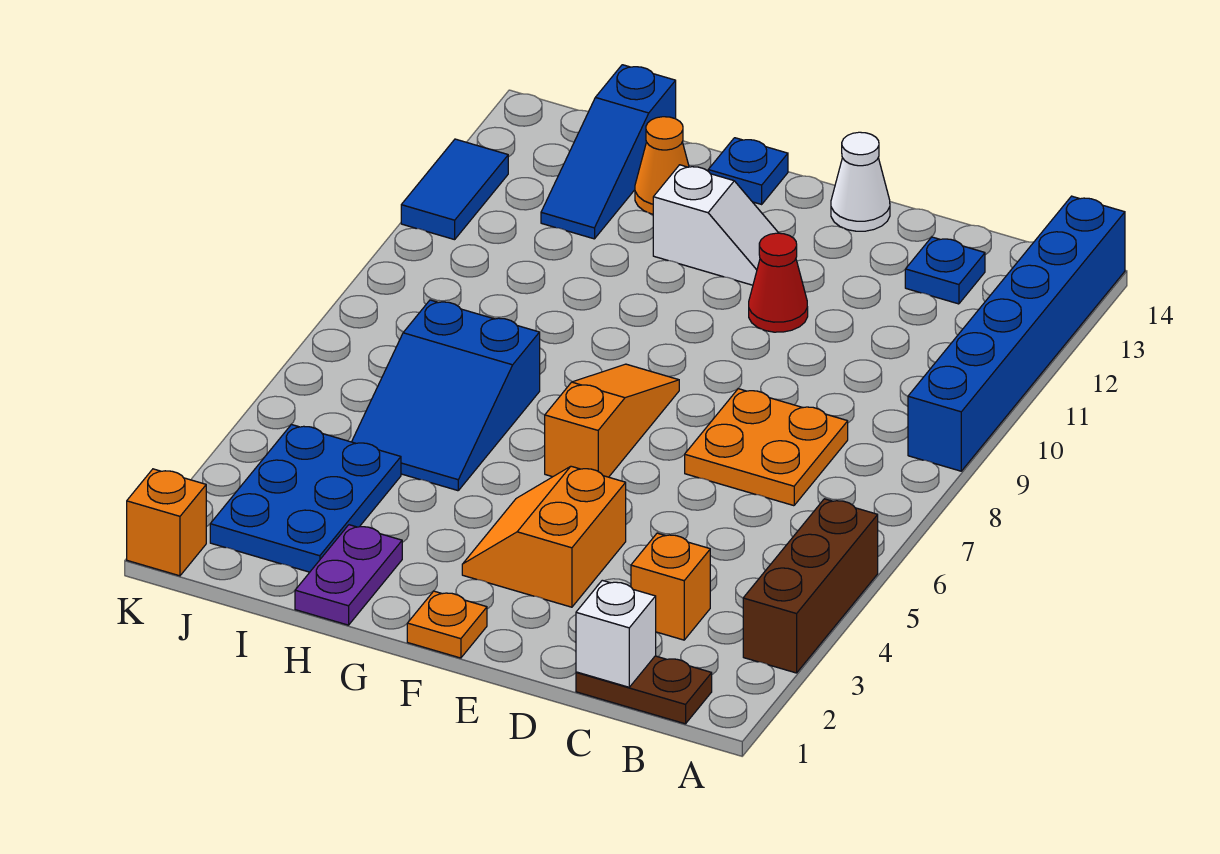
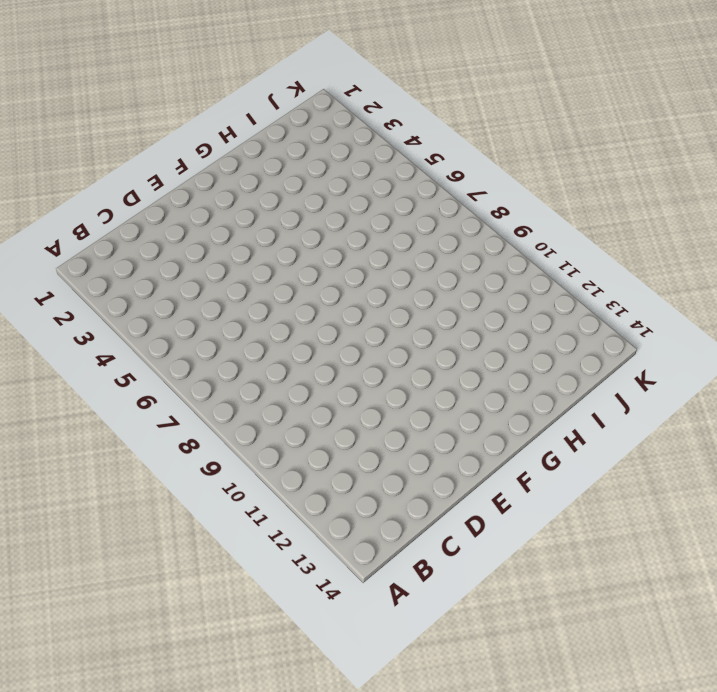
none -> brown 1x3 brick [743,499,878,673]
none -> blue 1x6 brick [908,196,1125,471]
none -> brown 1x2 plate [576,656,712,724]

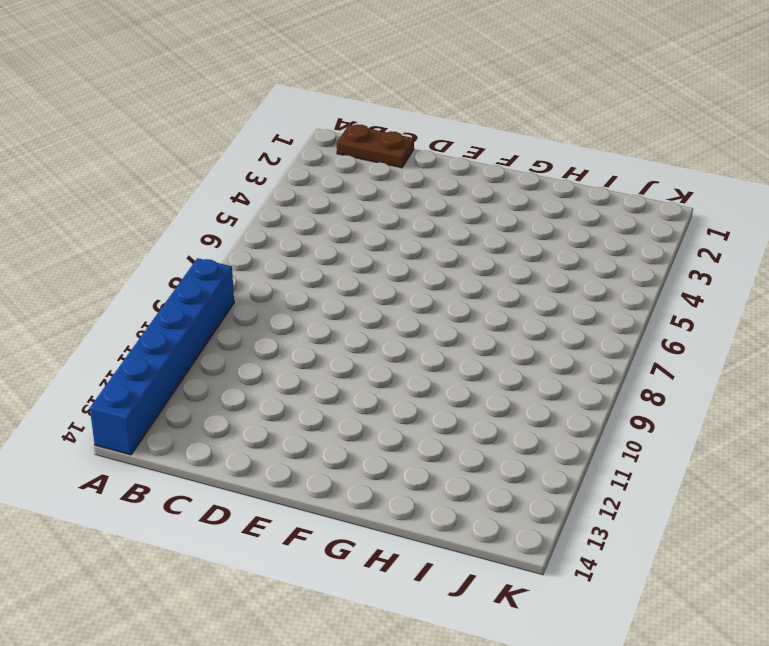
none -> brown 1x3 brick [743,499,878,673]
none -> orange 1x1 brick [631,533,710,640]
none -> orange 2x2 plate [685,389,848,506]

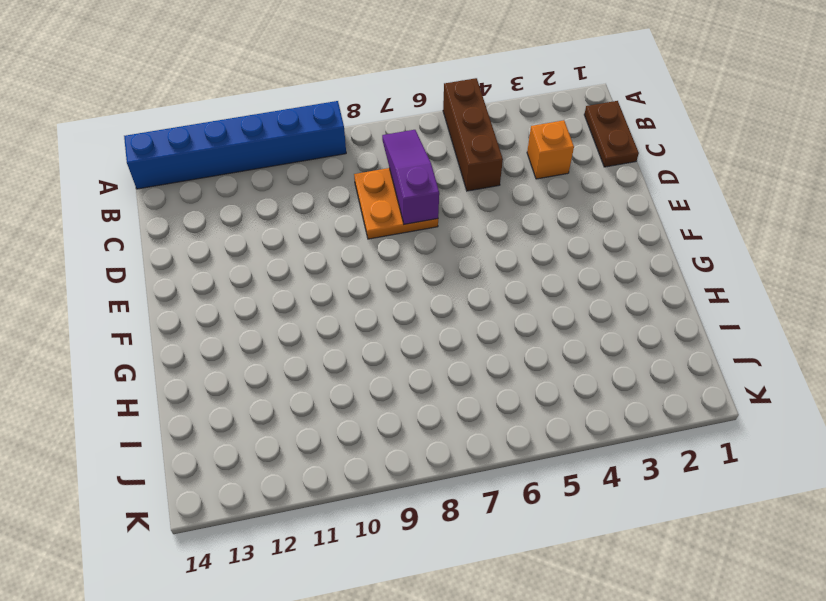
brown 1x3 brick [443,78,503,191] -> brown 1x3 brick turned to [743,499,878,673]
purple 1x3 slope [382,130,439,224] -> none
none -> blue 1x1 plate [905,237,985,304]
none -> orange 2x2 slope [462,466,626,607]
none -> red 1x1 cone [749,233,808,332]

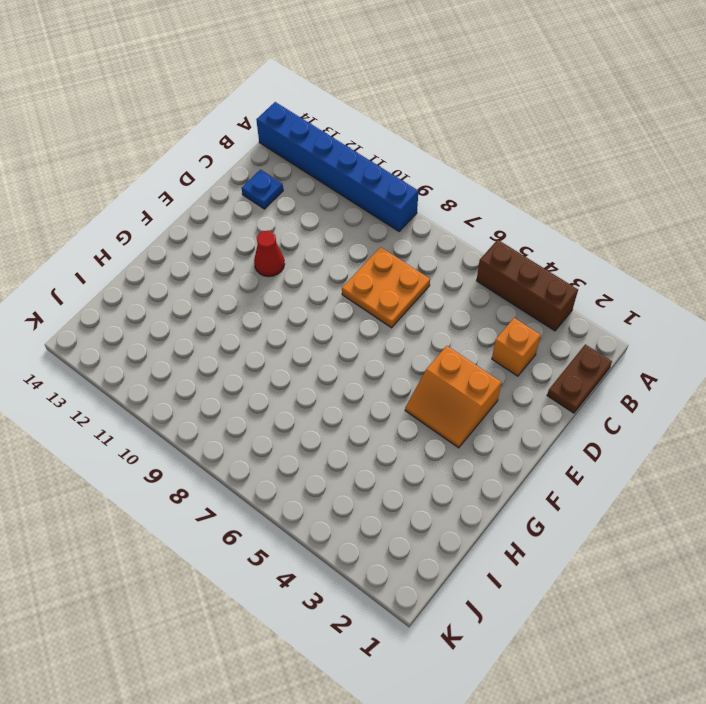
none -> white 1x1 cone [831,132,890,231]
none -> orange 1x1 plate [407,591,487,658]
none -> orange 1x3 slope [545,364,679,477]

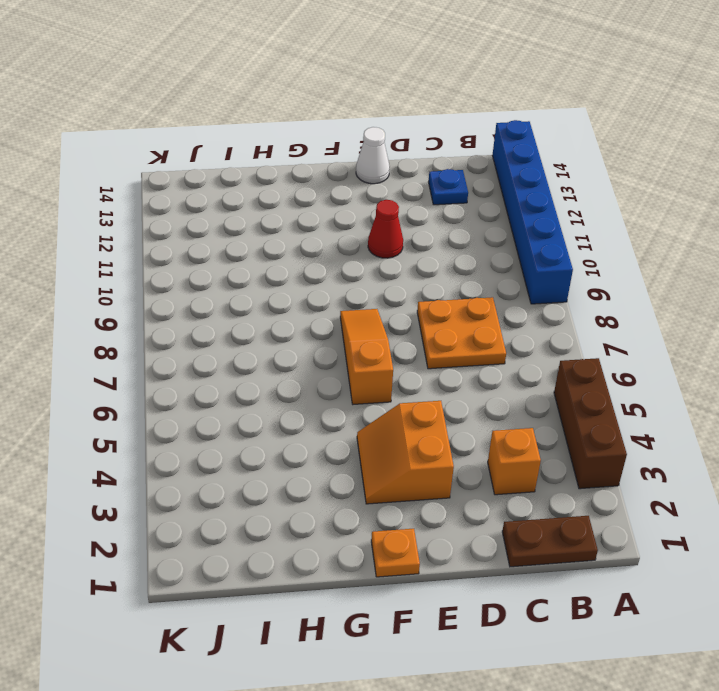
none -> white 1x2 slope [653,165,778,285]
none -> blue 1x1 plate [708,138,788,204]
none -> purple 1x2 plate [295,525,402,625]

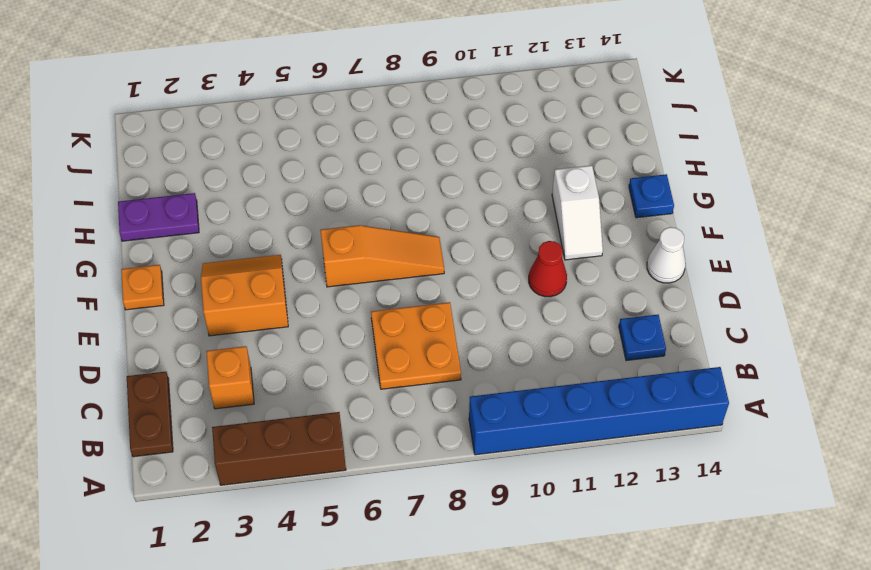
none -> blue 2x3 slope [352,300,540,491]
none -> orange 1x1 cone [635,117,689,214]
none -> blue 2x3 plate [210,424,401,572]

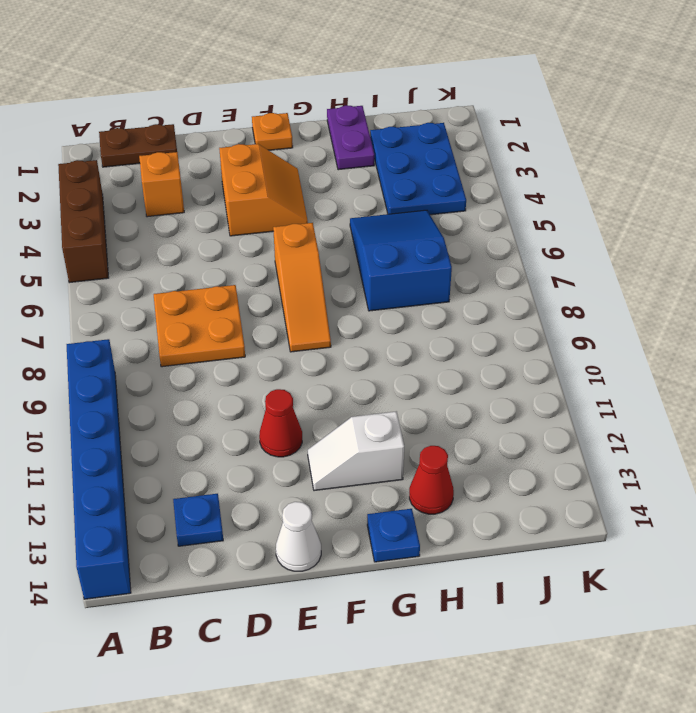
red 1x1 cone [409,446,454,514] -> orange 1x1 cone [635,117,689,214]
none -> blue 1x3 slope [541,65,676,239]
none -> orange 1x1 brick [127,469,206,576]
none -> blue 1x2 tile [401,139,508,240]

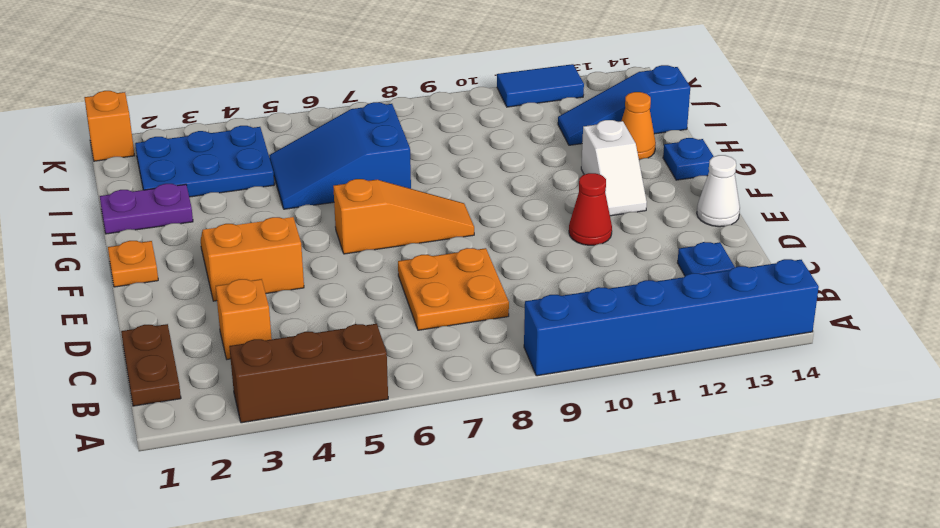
none -> white 1x1 brick [576,580,656,687]

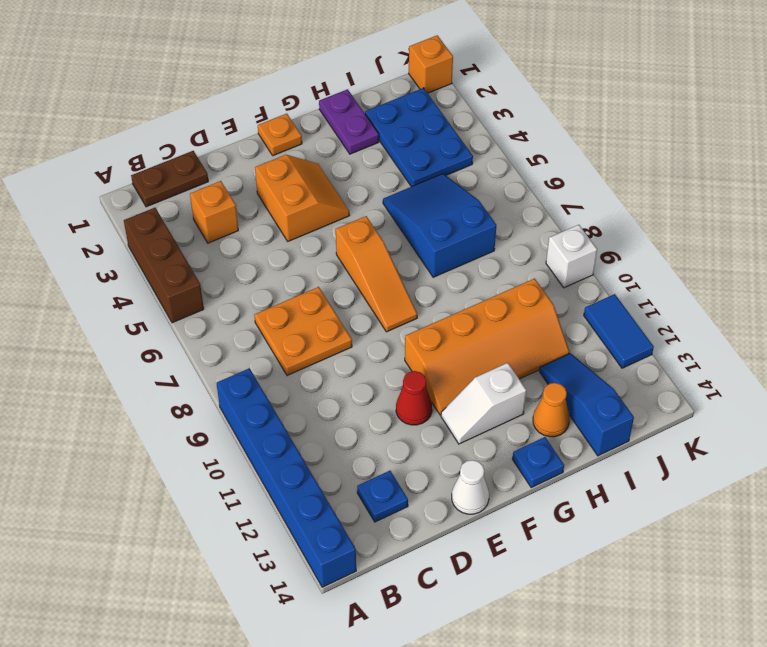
orange 2x4 slope [405,278,570,415] -> none
white 1x1 brick [546,225,597,288] -> white 1x1 brick moved to [576,580,656,687]

